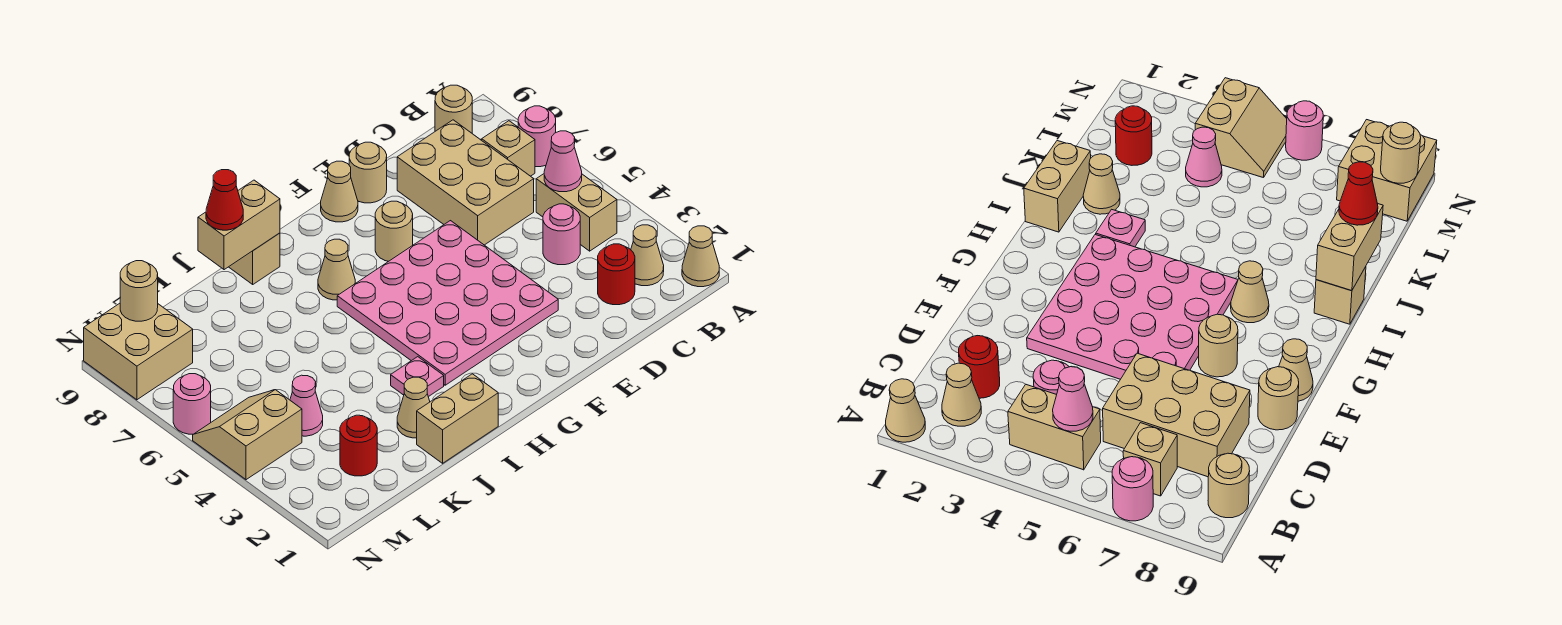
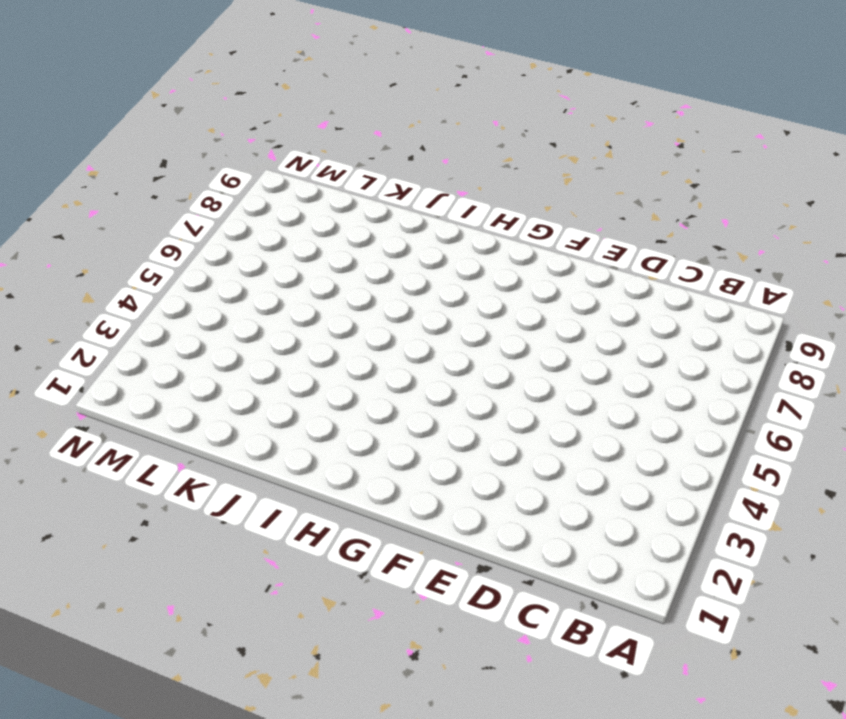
none -> tan 1x1 cone [682,226,719,287]
none -> pink 1x1 round brick [518,106,556,167]
none -> tan 1x1 cone [631,225,664,286]

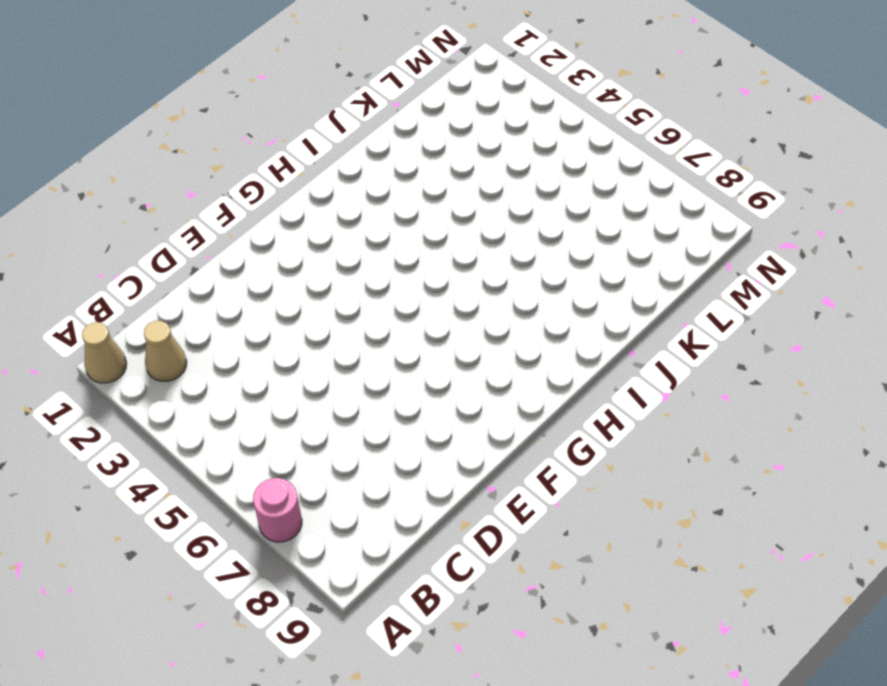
none -> tan 1x2 brick [536,174,617,251]
none -> tan 1x1 brick [482,121,535,176]
none -> tan 1x1 round brick [435,85,472,133]

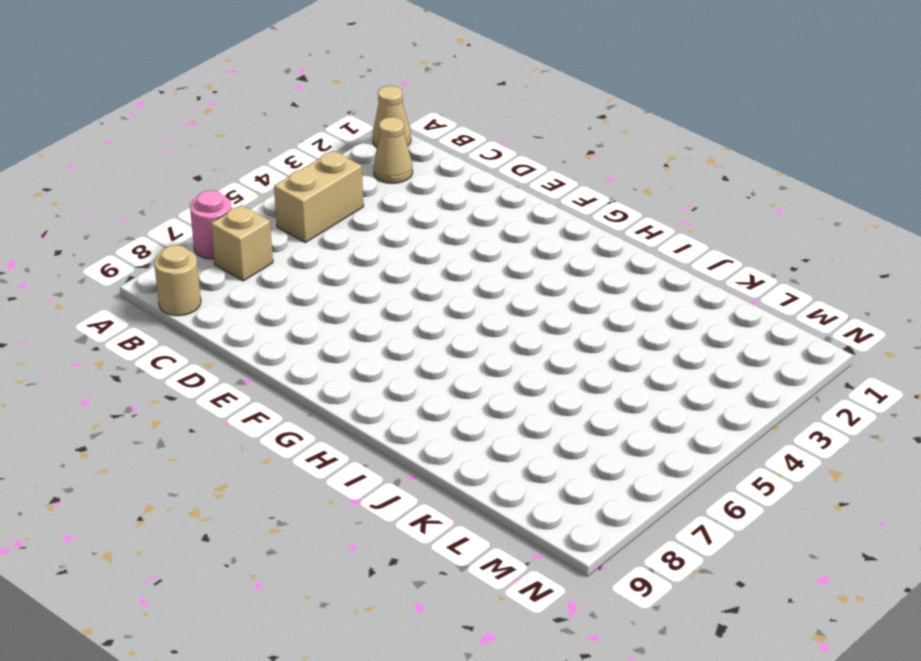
none -> red 1x1 round brick [598,244,635,305]
none -> pink 1x1 round brick [543,204,580,265]
none -> tan 2x3 brick [397,120,534,245]

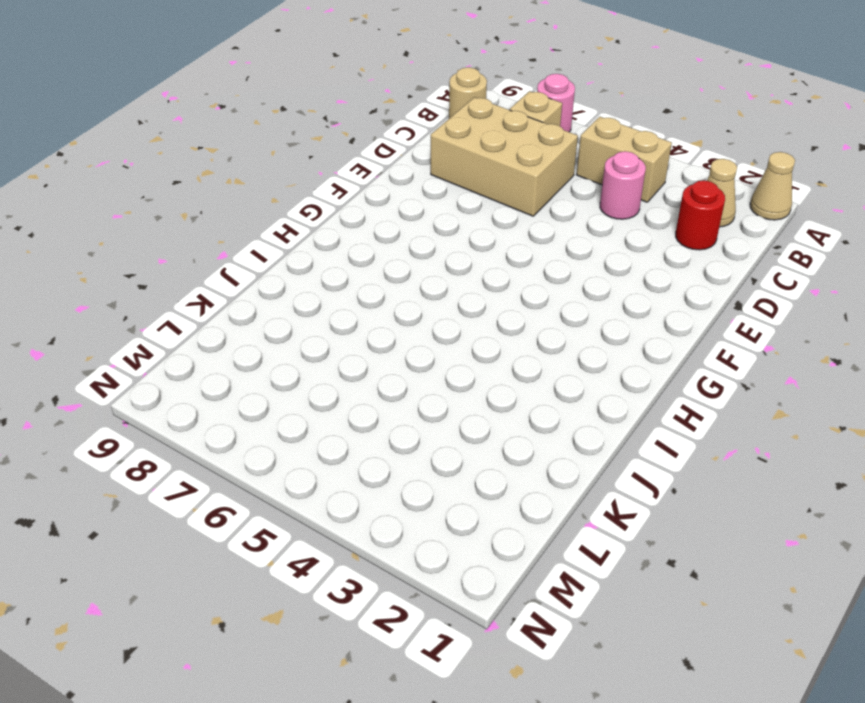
none -> pink 4x4 plate [337,221,558,385]
none -> tan 1x1 round brick [349,142,387,203]
none -> tan 1x1 round brick [375,201,413,261]

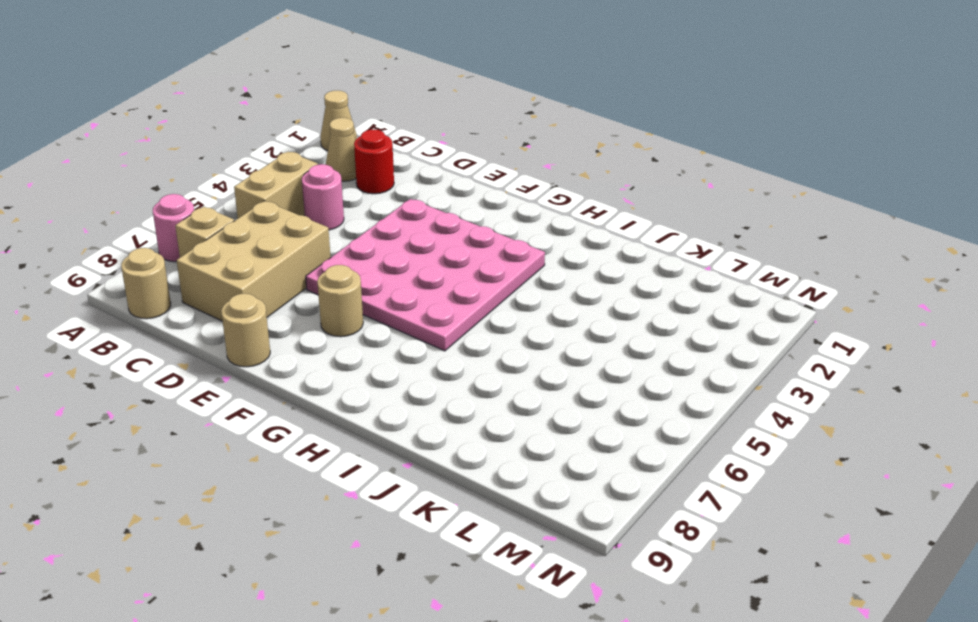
none -> tan 1x1 cone [321,161,358,222]
none -> tan 1x1 cone [318,239,355,300]
none -> tan 1x2 brick [417,374,498,463]

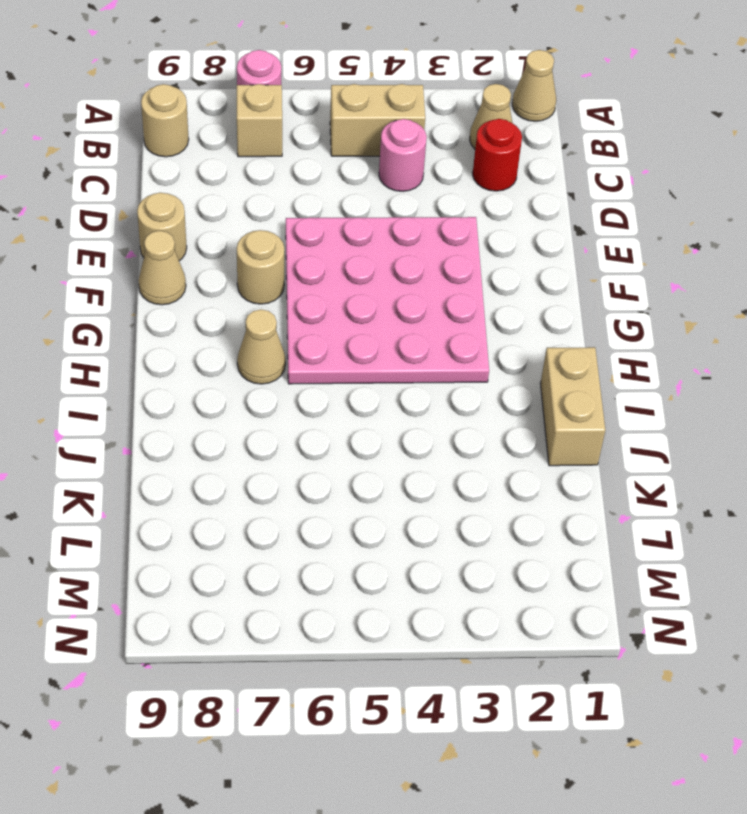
none -> tan 2x3 brick [397,120,534,245]
none -> pink 1x1 plate [391,357,444,397]
none -> tan 1x1 brick [229,233,280,284]

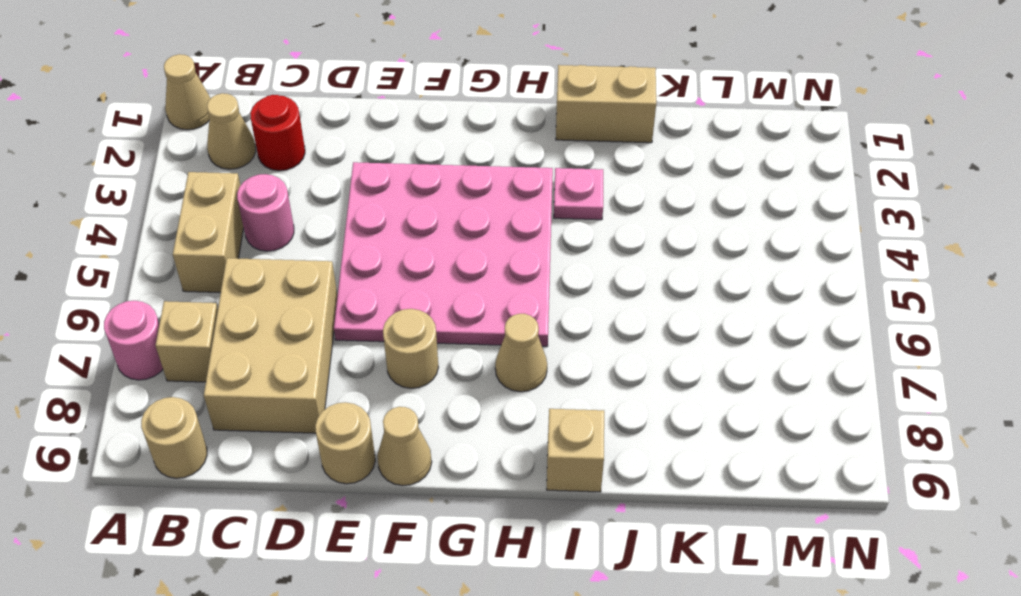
none -> tan 1x1 cone [397,377,430,438]
none -> red 1x1 round brick [340,415,377,476]
none -> pink 1x1 cone [290,375,323,436]

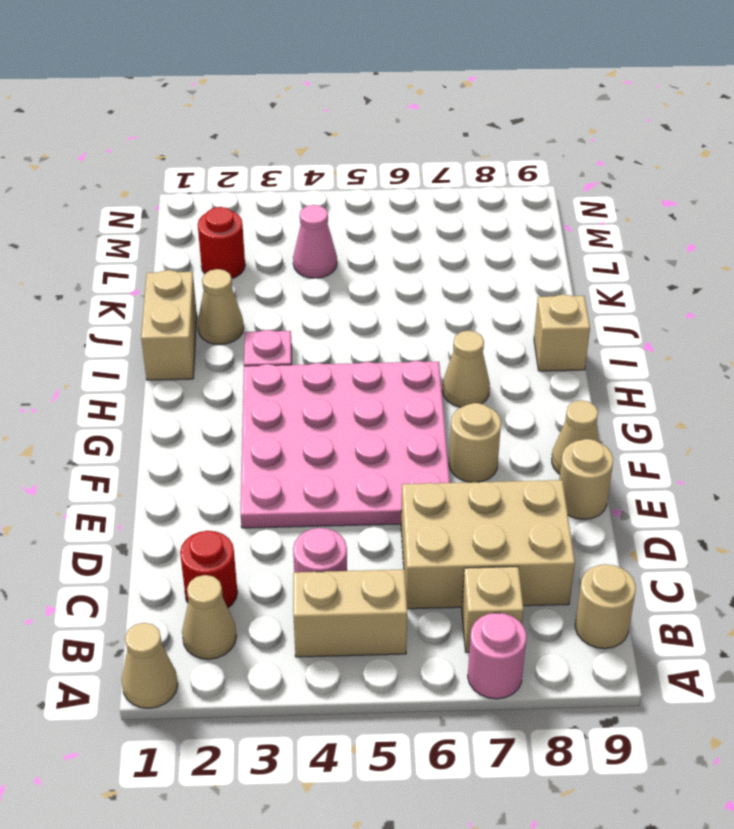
none -> tan 2x2 slope [193,390,302,480]
none -> tan 2x2 brick [84,303,193,400]
none -> pink 1x1 round brick [173,374,211,434]

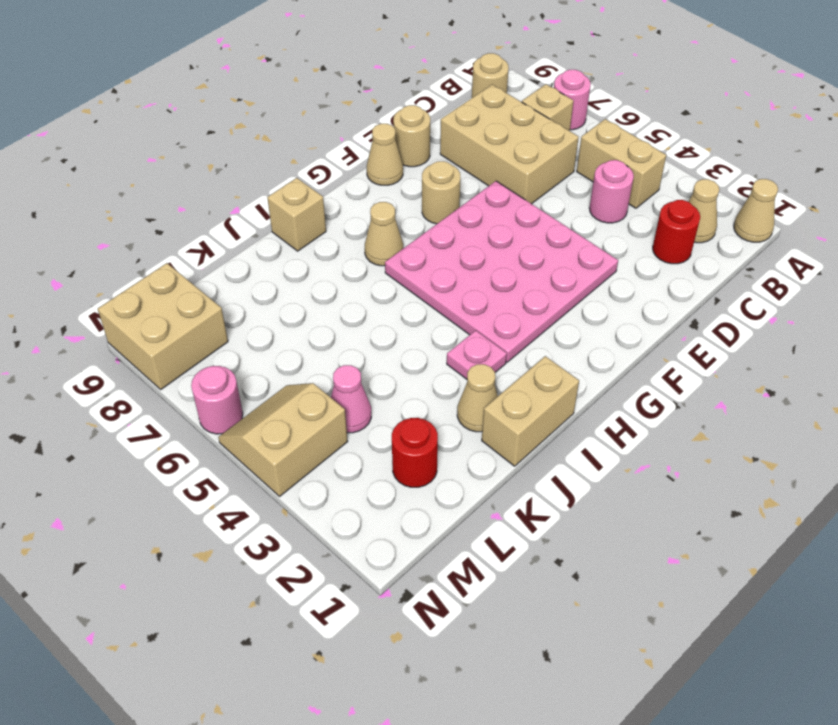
none -> pink 1x1 cone [544,131,582,192]
none -> tan 1x2 brick [198,180,280,270]
none -> tan 1x1 round brick [120,261,158,321]

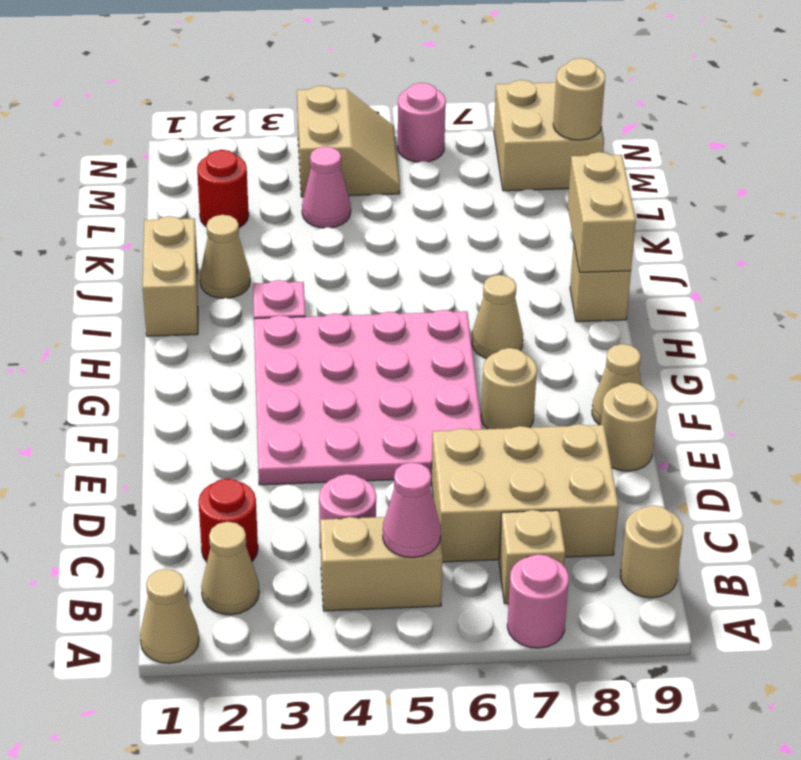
none -> red 1x1 cone [206,170,243,230]

